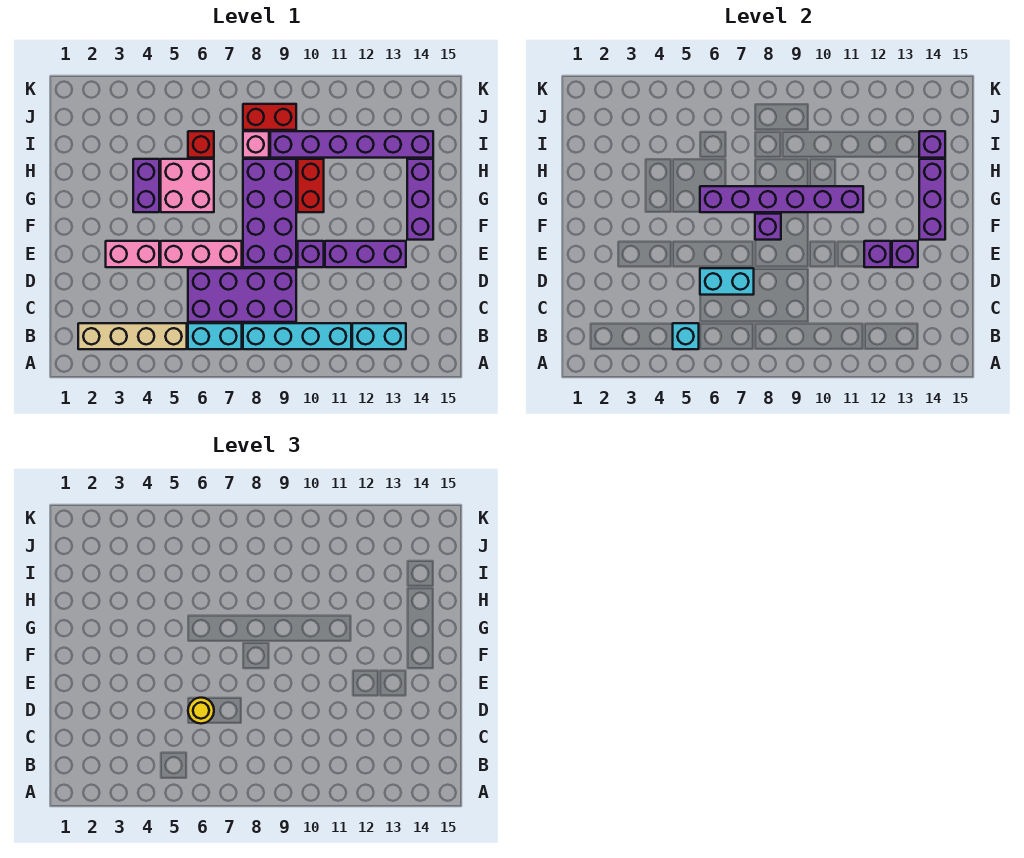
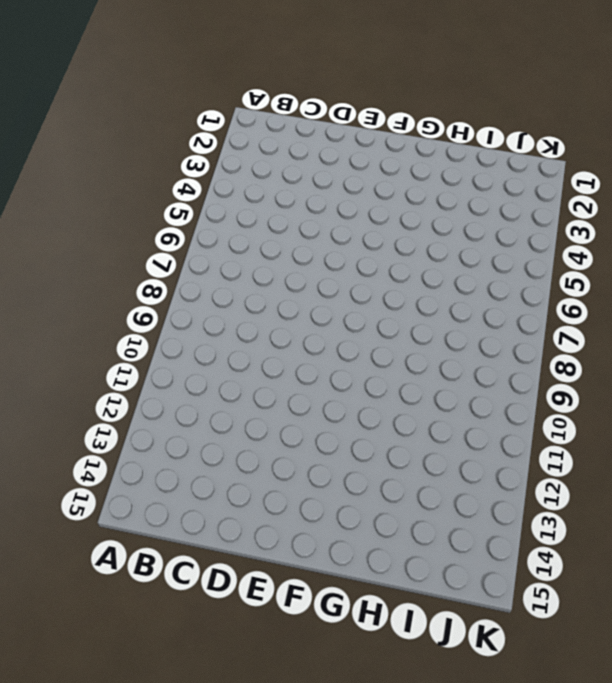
none -> tan 1x4 brick [78,323,187,349]
none -> cyan 1x2 brick [188,323,242,349]
none -> cyan 1x4 brick [243,323,351,349]

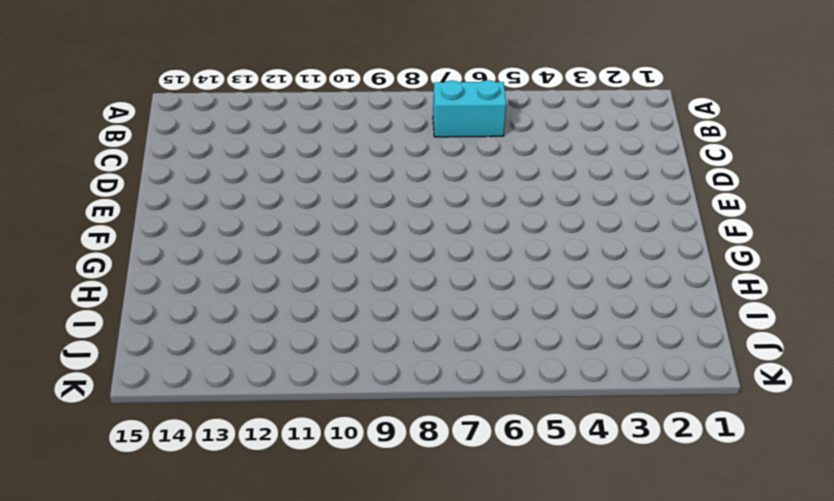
none -> tan 1x4 brick [78,323,187,349]
none -> cyan 1x4 brick [243,323,351,349]
none -> cyan 1x2 brick [352,323,406,349]

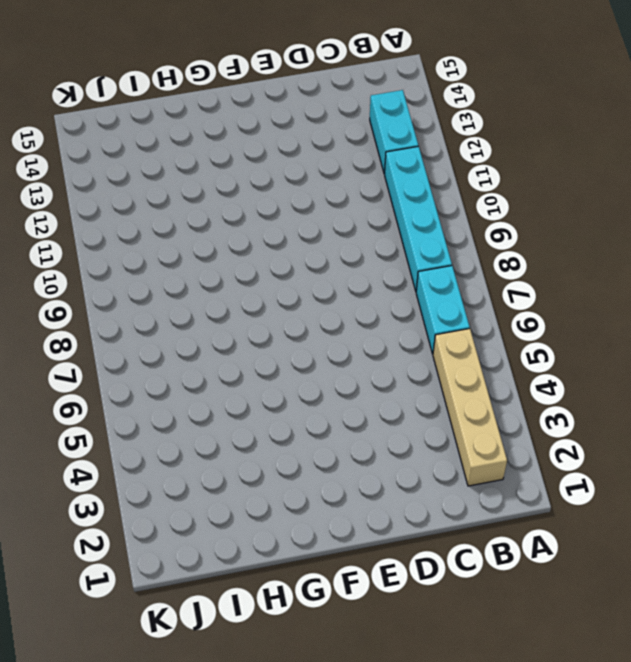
none -> purple 2x4 brick [188,268,296,322]
none -> pink 1x2 brick [106,241,159,267]
none -> pink 1x3 brick [161,241,242,267]

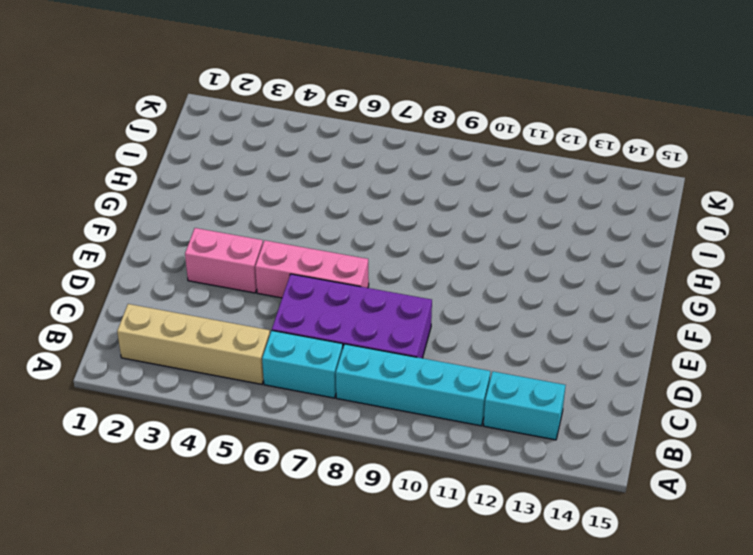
none -> purple 2x4 brick [243,159,296,267]
none -> purple 1x1 brick [298,241,324,267]
none -> purple 1x3 brick [325,241,406,267]

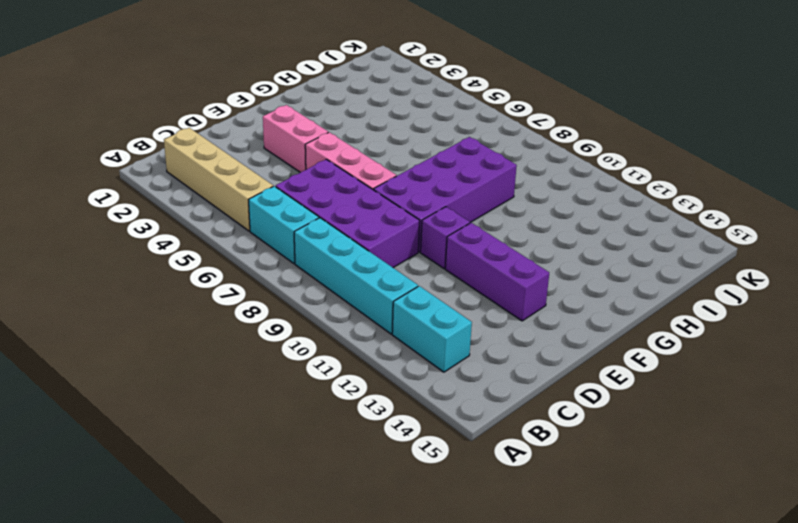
none -> purple 1x3 brick [407,159,433,240]
none -> purple 1x2 brick [133,159,159,212]
none -> pink 2x2 brick [161,159,214,212]

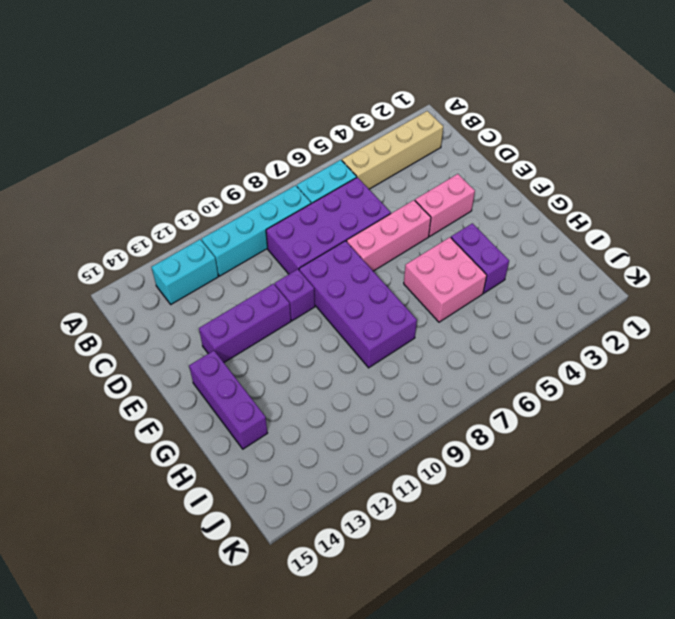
none -> red 1x2 brick [298,159,324,212]
none -> red 1x1 brick [188,131,214,158]
none -> pink 1x1 brick [243,131,269,158]

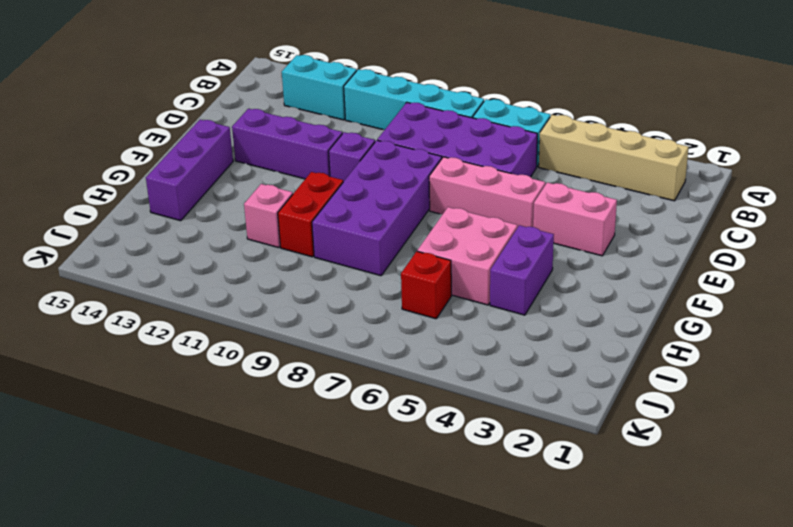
pink 1x1 brick [244,184,293,248] -> pink 1x1 brick moved to [243,131,269,158]
none -> purple 1x6 brick [270,131,433,158]
none -> red 1x2 brick [243,104,296,130]
none -> cyan 1x1 brick [673,323,699,349]

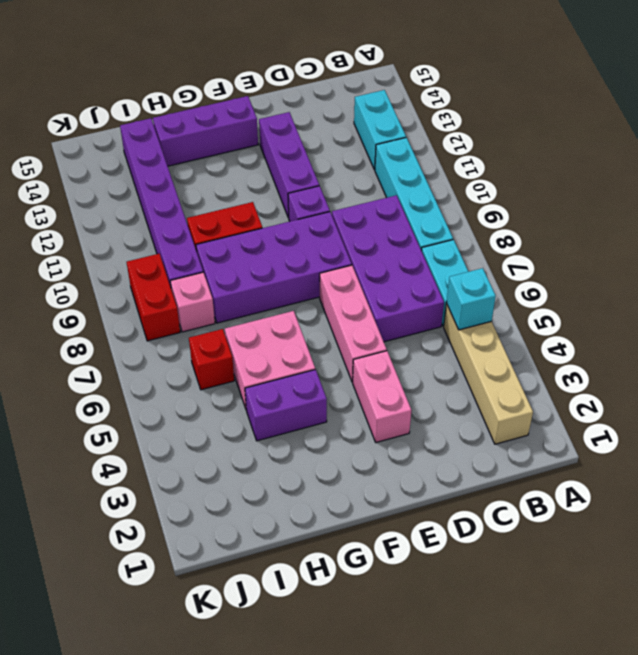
none -> cyan 1x2 brick [700,268,754,295]
none -> purple 1x1 brick [864,241,891,267]
none -> purple 1x1 brick [892,241,918,267]

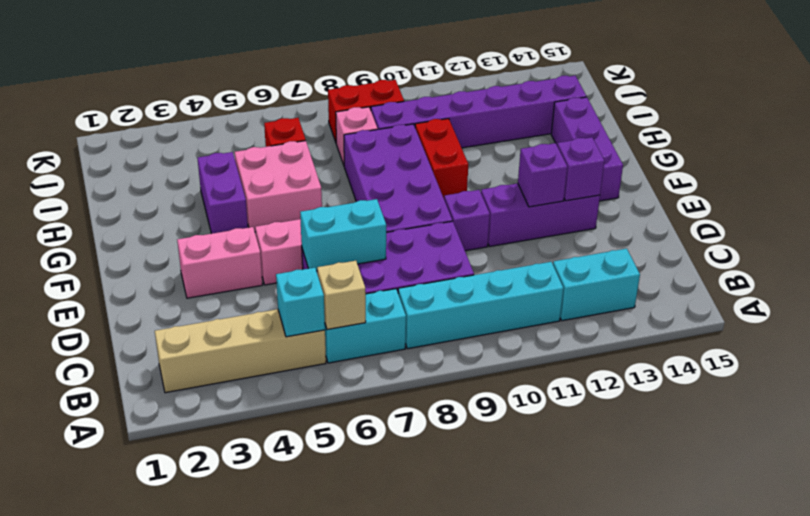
tan 1x1 brick [317,261,366,330] -> none
none -> purple 1x1 brick [755,214,781,240]
none -> purple 1x3 brick [919,159,945,240]
none -> purple 1x6 brick [700,186,863,212]

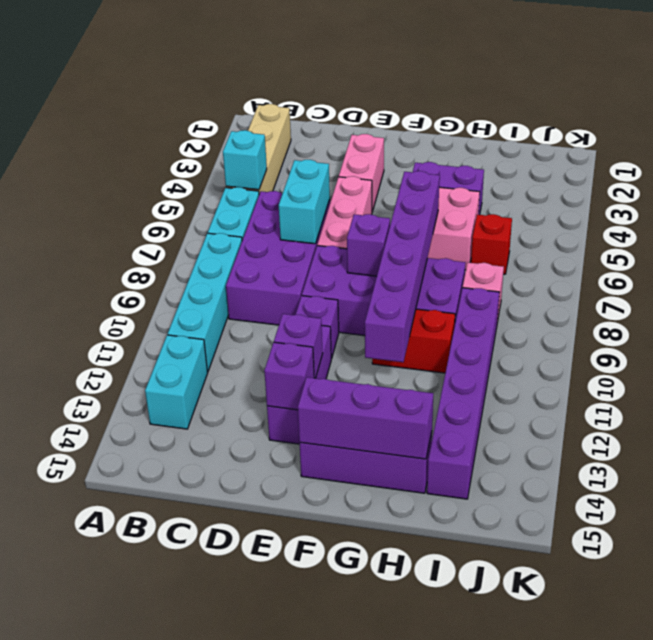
none -> red 1x2 brick [243,104,296,130]
none -> purple 1x1 brick [919,131,945,158]
none -> yellow 1x1 round brick [188,698,214,724]

